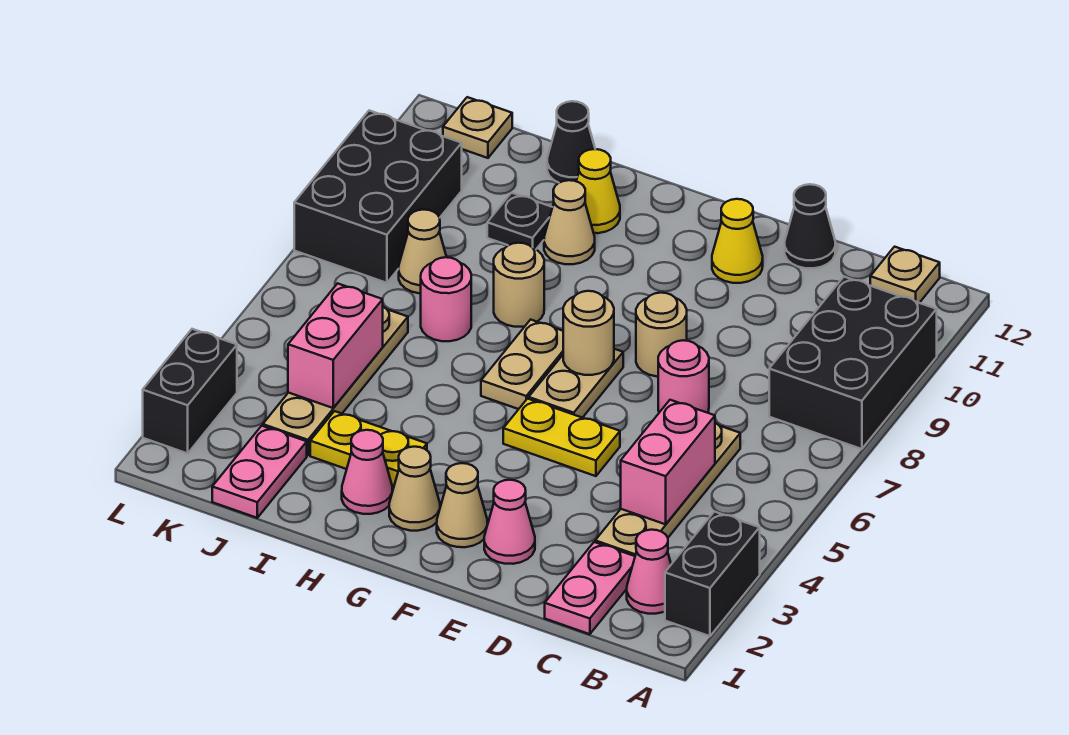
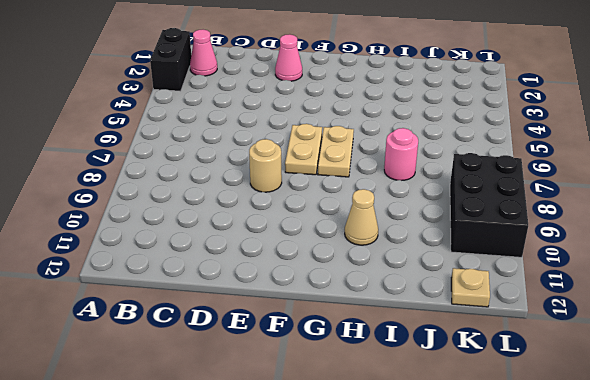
none -> black 2x3 brick [769,277,937,449]
none -> tan 1x1 plate [870,247,940,303]
none -> pink 1x2 plate [545,542,635,634]
none -> tan 1x4 plate [595,423,740,556]

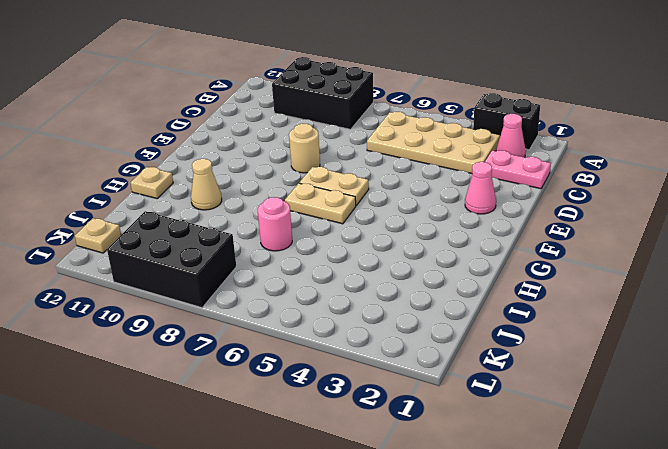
tan 2x4 plate [367,112,500,173] -> tan 1x4 plate [595,423,740,556]
tan 1x1 plate [130,167,173,198] -> tan 1x1 plate moved to [870,247,940,303]
none -> pink 1x1 round brick [658,340,709,413]
none -> black 1x1 cone [785,184,835,268]
none -> yellow 1x2 plate [503,399,620,476]
none -> yellow 1x1 cone [712,199,763,283]

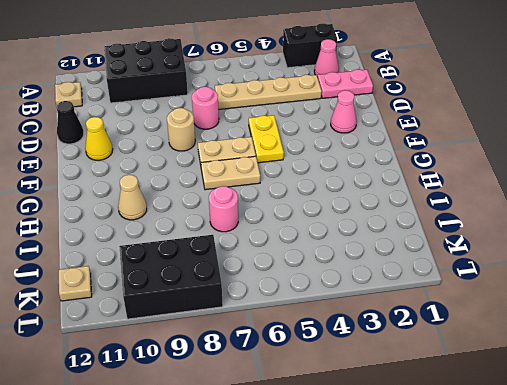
none -> tan 1x1 cone [437,463,487,547]
none -> tan 1x1 cone [389,447,440,531]
none -> pink 1x1 cone [342,430,393,514]
none -> yellow 1x2 plate [310,411,427,486]

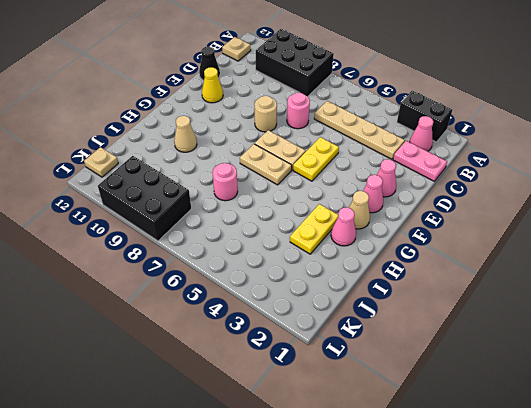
pink 1x1 cone [363,175,383,213] -> tan 1x1 cone [437,463,487,547]
none -> tan 1x1 round brick [494,243,544,327]
none -> yellow 1x1 cone [576,149,620,233]
none -> black 1x1 plate [487,193,552,249]
none -> black 1x1 cone [547,101,595,183]

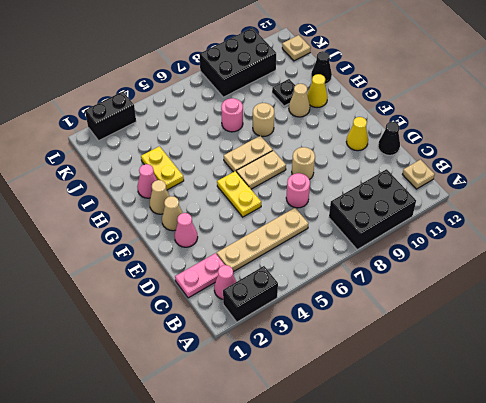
none -> pink 1x2 plate [212,426,307,518]
none -> tan 1x4 plate [263,307,408,455]
none -> tan 1x1 cone [399,210,446,293]
none -> pink 1x2 brick [621,400,715,524]

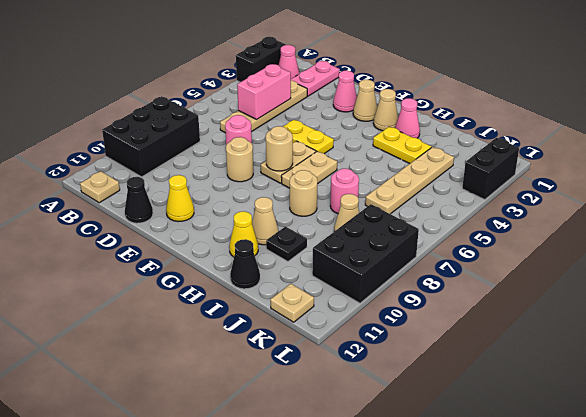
none -> pink 1x2 plate [212,426,307,518]
none -> pink 1x2 brick [288,283,383,408]

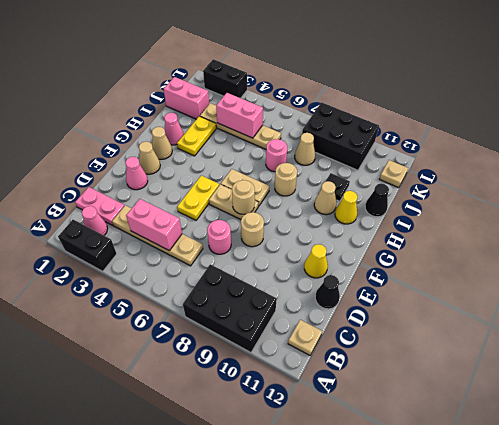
pink 1x2 brick [164,77,209,119] -> pink 1x2 plate [212,426,307,518]

